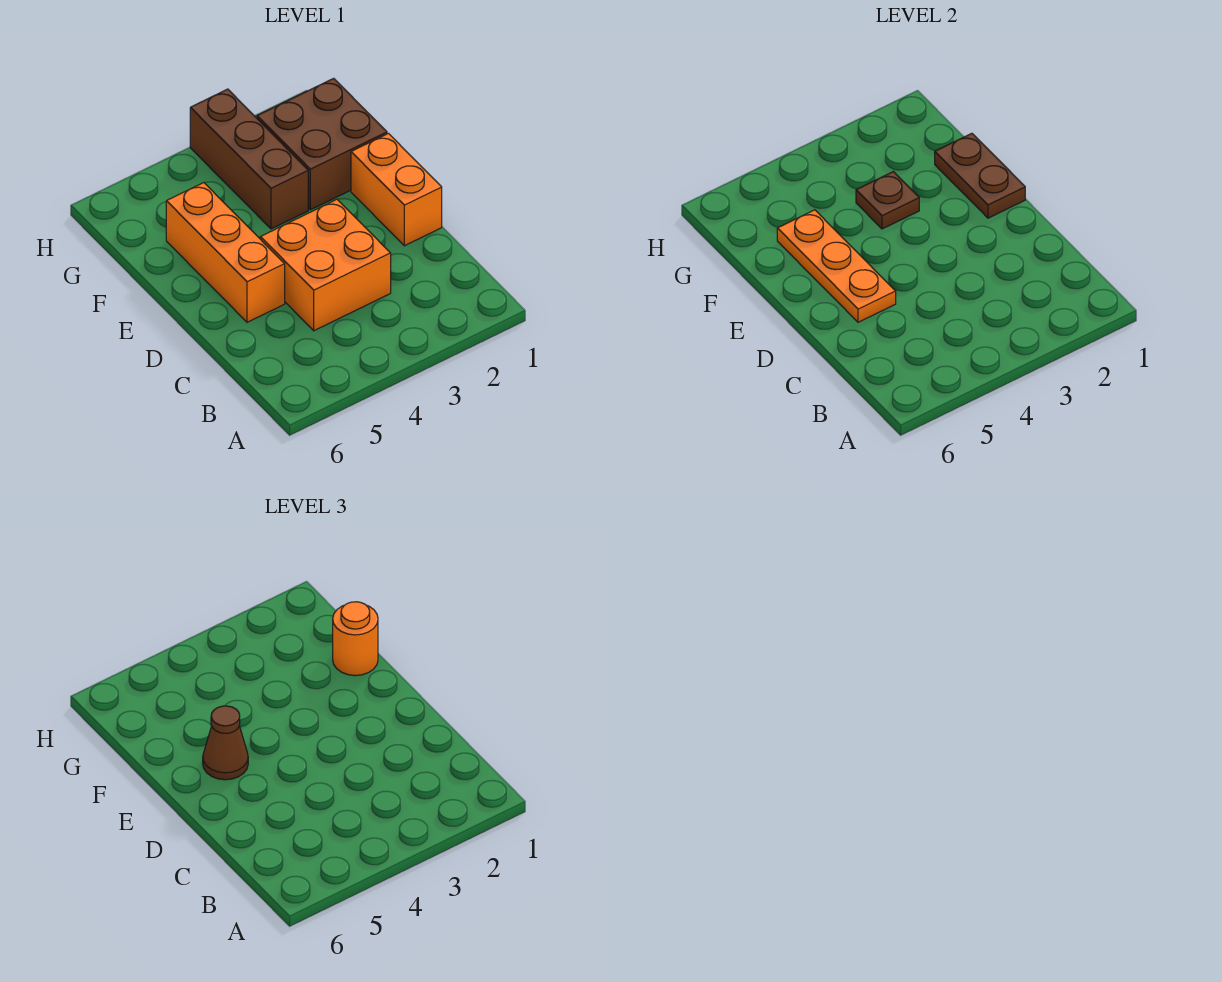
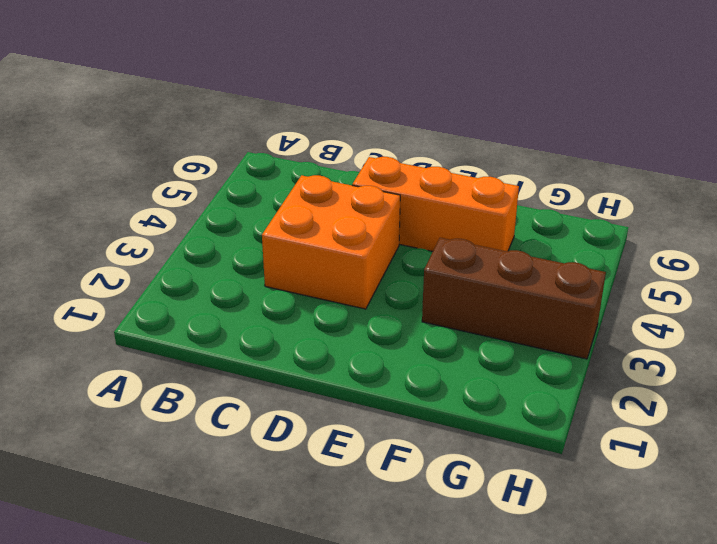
none -> orange 1x2 brick [351,133,442,246]
none -> brown 2x2 brick [257,78,387,210]

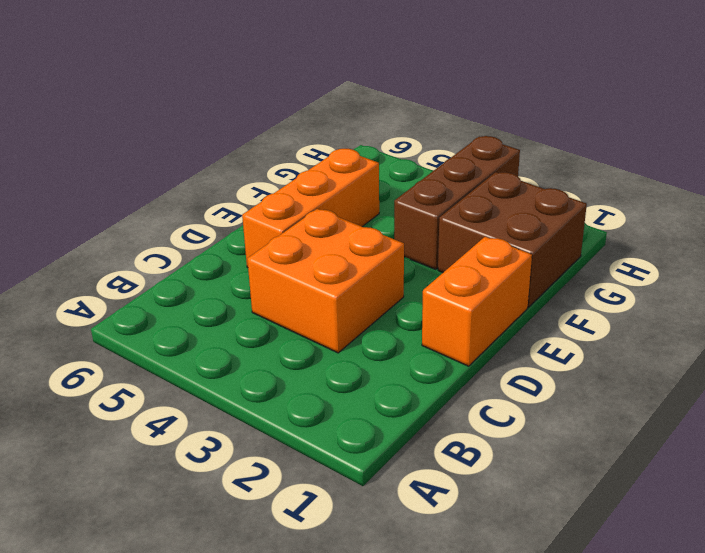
none -> orange 1x3 plate [777,210,896,322]
none -> brown 1x2 plate [935,133,1025,218]

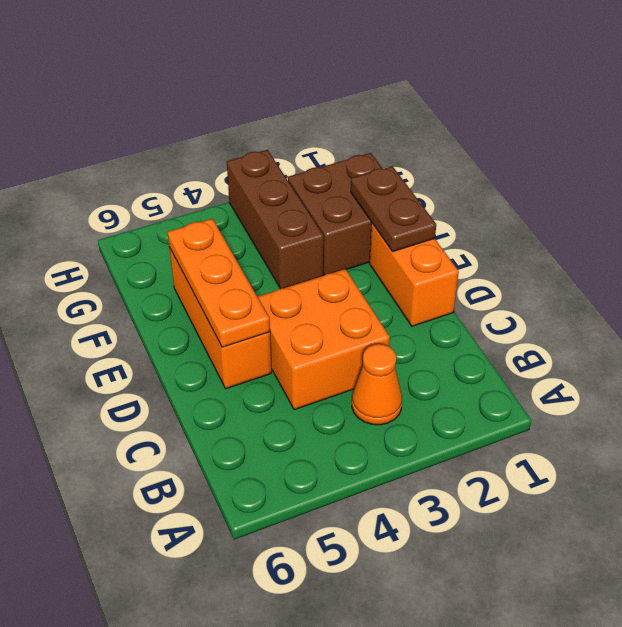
orange 1x1 cone [352,344,402,425] -> none
none -> brown 1x1 plate [856,172,919,229]
none -> brown 1x1 cone [203,706,248,780]

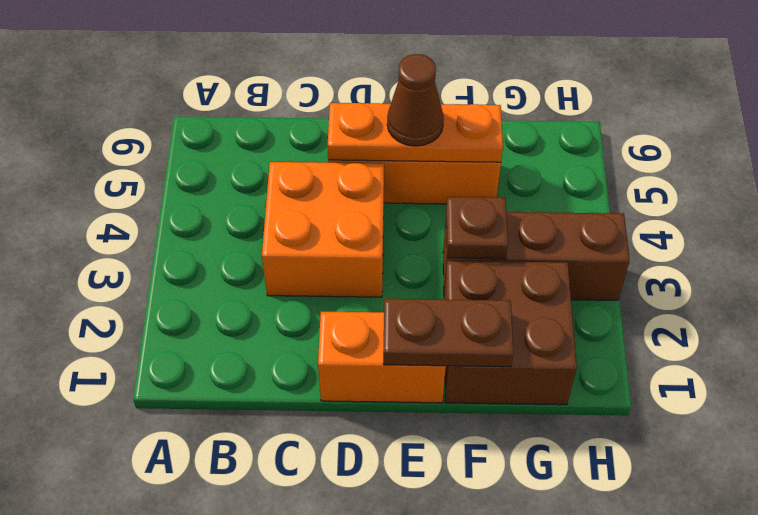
none -> orange 1x1 round brick [333,602,378,676]

